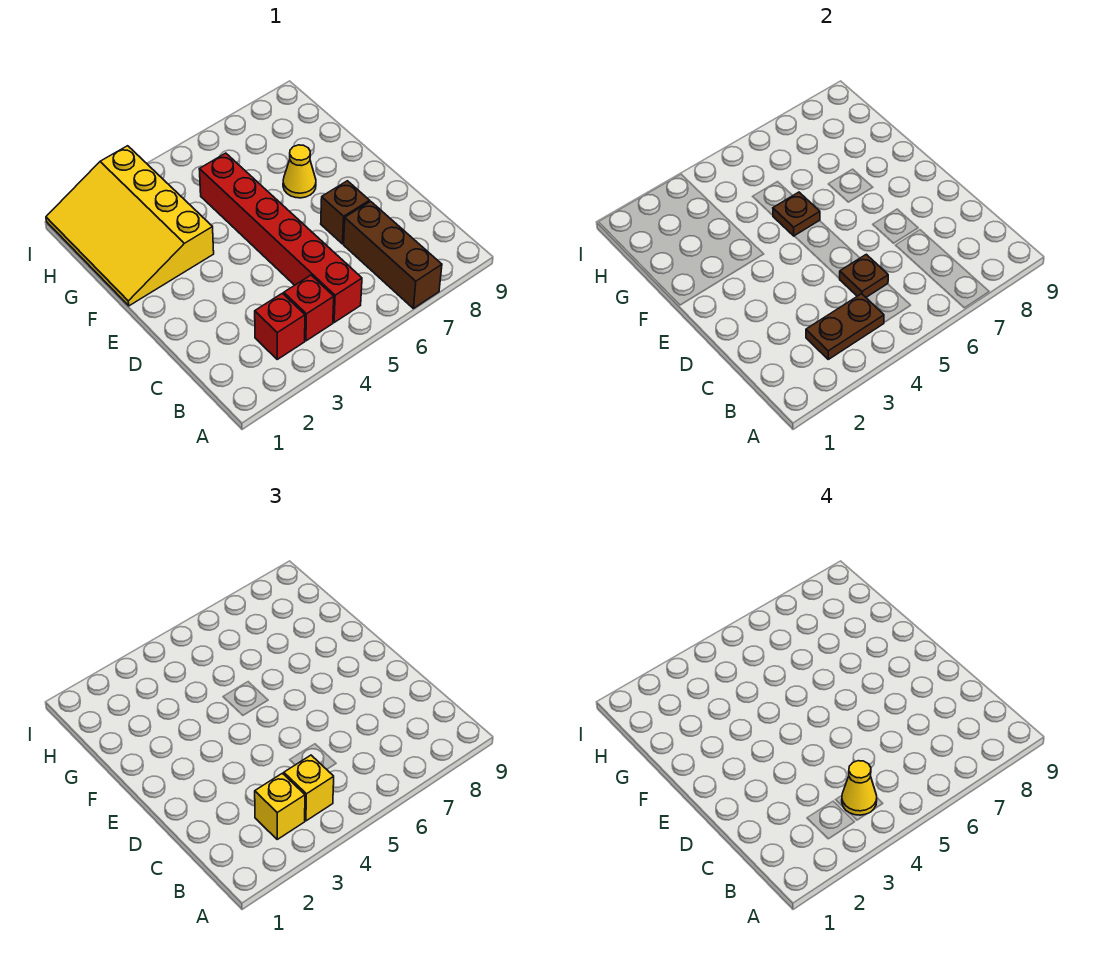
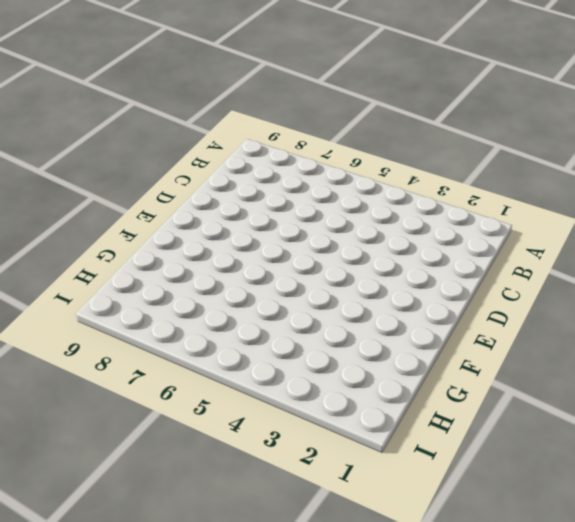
none -> brown 1x3 brick [344,201,442,309]
none -> red 1x1 brick [255,293,305,359]
none -> red 1x1 brick [284,275,334,341]

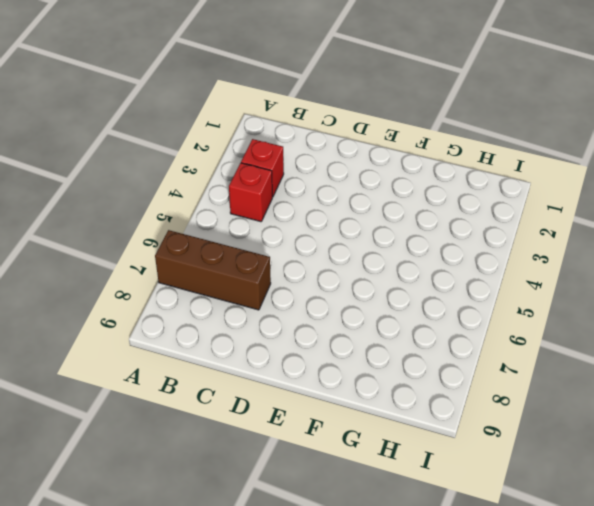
none -> red 1x6 brick [199,153,362,322]
none -> brown 1x1 brick [321,181,370,244]
none -> yellow 3x4 slope [46,146,214,306]

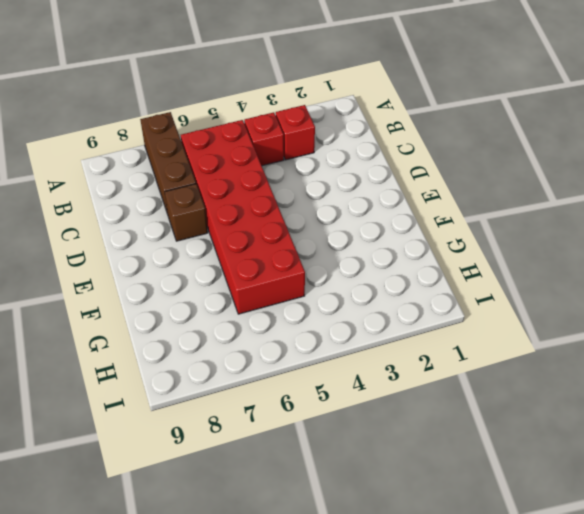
red 2x6 brick [181,120,305,314] -> red 1x6 brick [199,153,362,322]
none -> yellow 3x4 slope [46,146,214,306]
none -> yellow 1x1 cone [283,145,316,198]
none -> brown 1x2 plate [806,294,884,359]

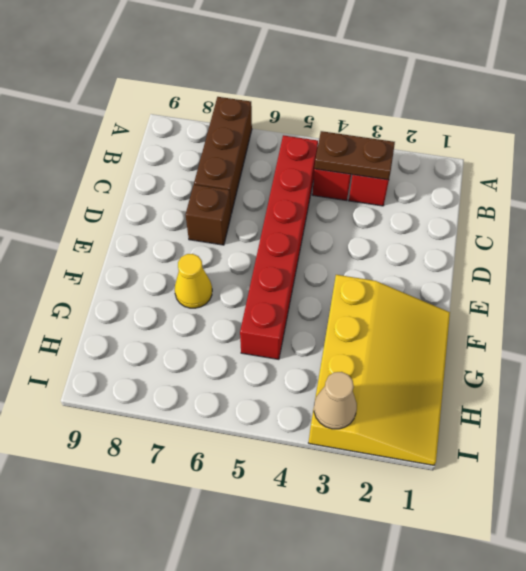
tan 1x1 cone [314,372,357,429] -> none
none -> brown 1x1 plate [840,254,888,297]
none -> brown 1x1 plate [773,192,820,236]
none -> yellow 1x1 brick [255,773,305,839]

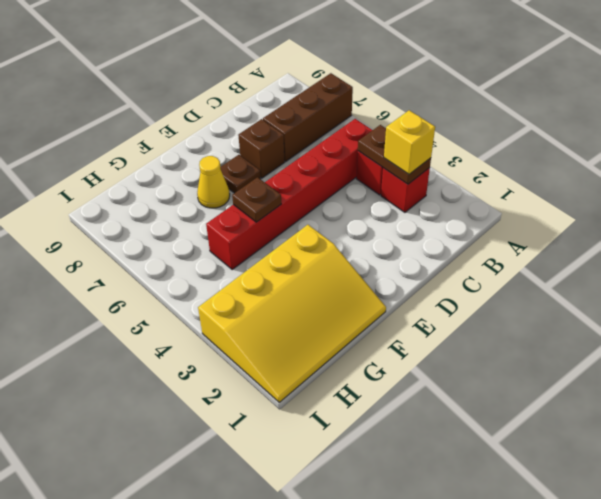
brown 1x1 plate [220,155,261,193] -> brown 1x1 plate moved to [840,254,888,297]
none -> yellow 1x1 brick [284,755,334,821]
none -> yellow 1x1 cone [842,761,877,815]

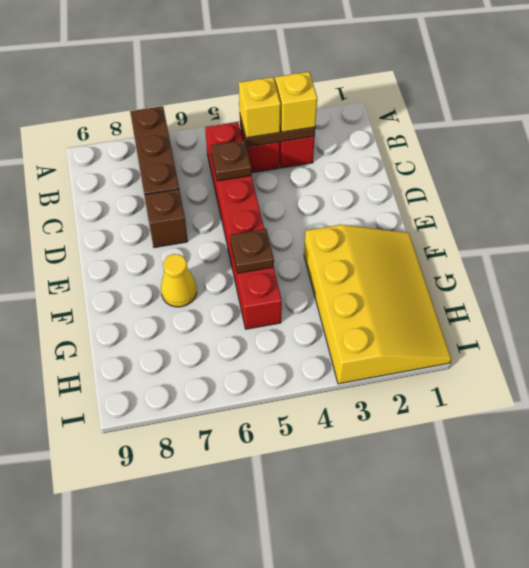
none -> yellow 1x1 cone [842,761,877,815]

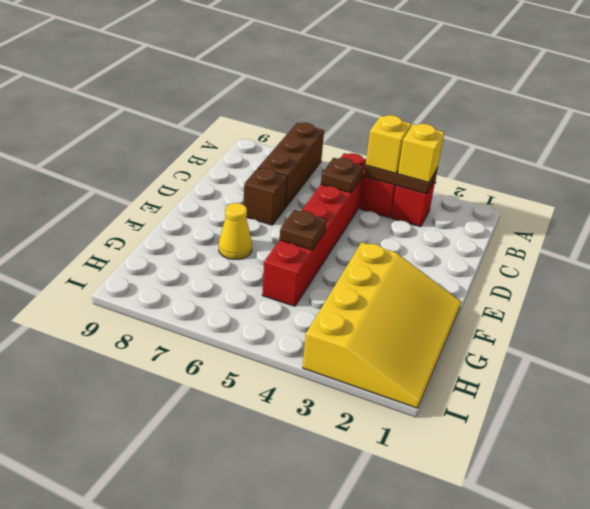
none -> yellow 1x1 cone [842,761,877,815]

